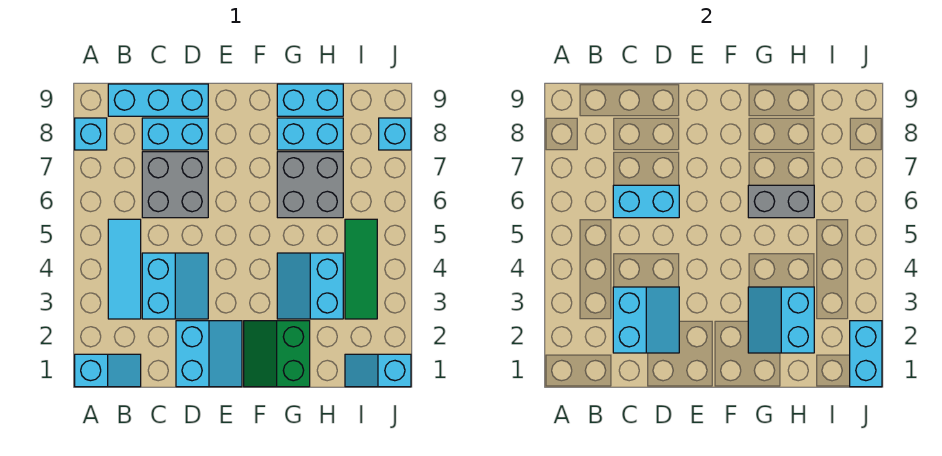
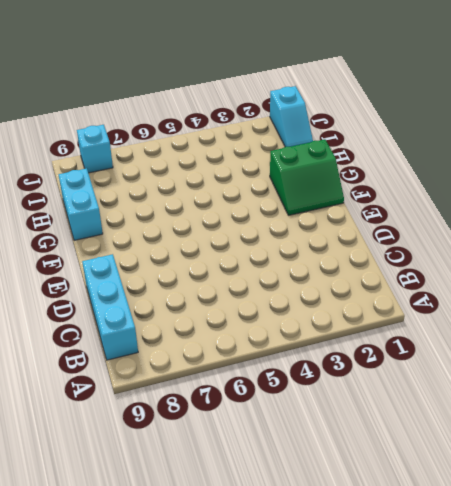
none -> cyan 1x2 slope [75,354,141,387]
none -> cyan 1x1 brick [75,118,107,150]
none -> cyan 1x3 tile [108,219,141,319]

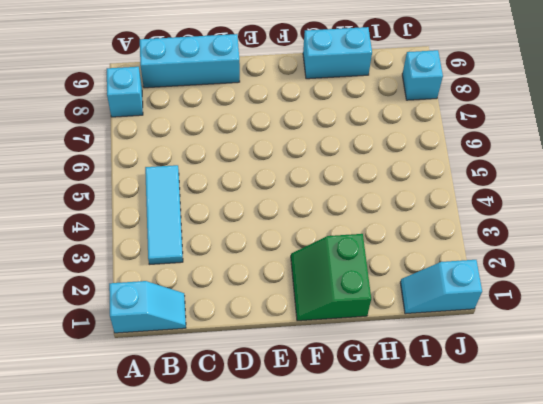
none -> cyan 2x2 slope [142,253,208,319]
none -> grey 2x2 brick [142,152,208,218]
none -> cyan 1x2 brick [142,118,208,150]

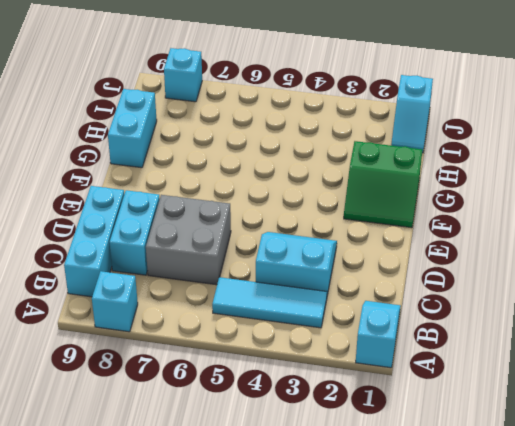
none -> cyan 2x2 slope [176,321,242,387]
none -> cyan 2x2 slope [277,253,343,319]
none -> grey 2x2 brick [277,152,343,218]

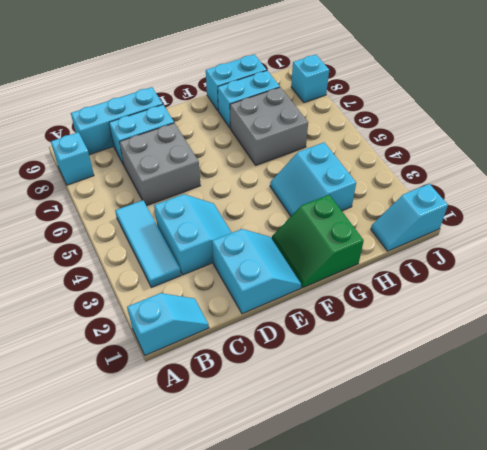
none -> green 1x3 tile [345,219,377,319]
none -> cyan 2x2 slope [613,287,679,353]
none -> cyan 1x2 brick [613,185,679,218]

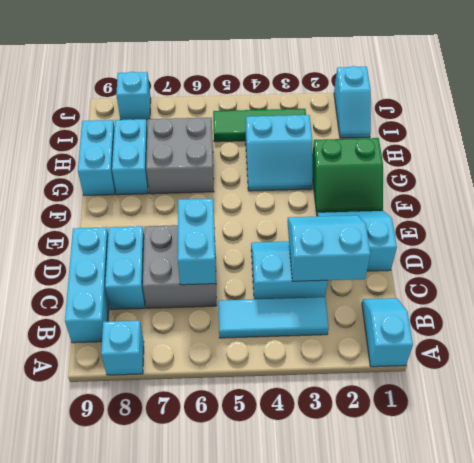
none -> cyan 2x2 slope [748,287,814,353]
none -> grey 1x2 brick [748,185,814,218]
none -> cyan 1x2 brick [850,321,882,387]

